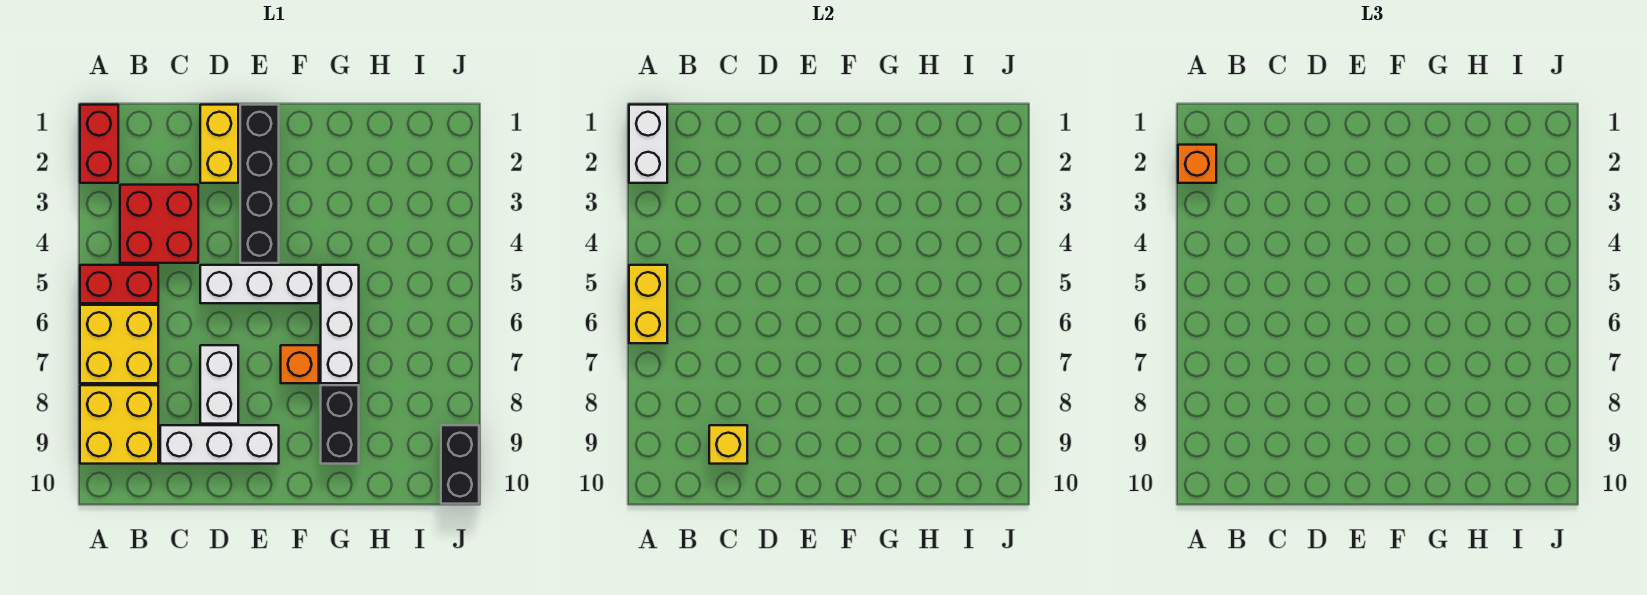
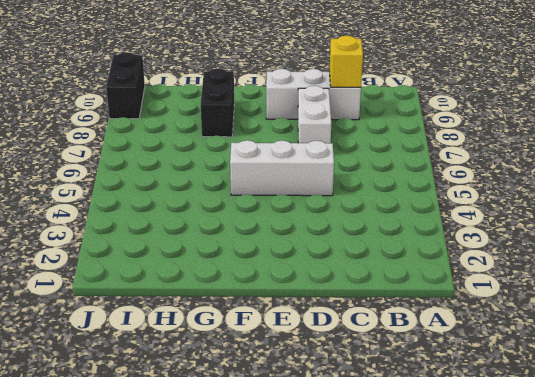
none -> red 1x2 brick [80,105,118,183]
none -> red 1x2 brick [80,265,158,303]
none -> yellow 2x2 brick [80,305,158,383]

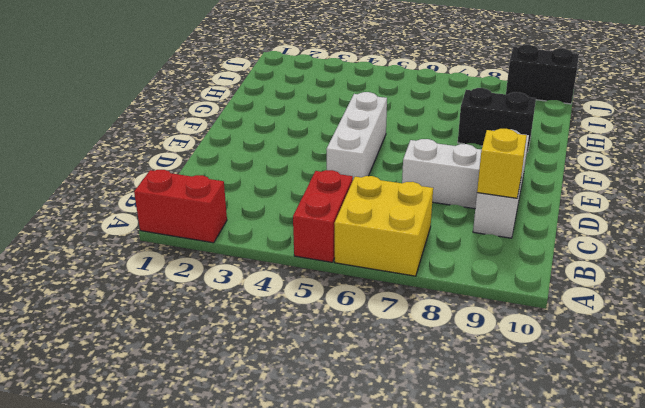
none -> yellow 2x2 brick [80,385,158,464]
none -> red 2x2 brick [120,185,198,263]
none -> yellow 1x2 brick [200,105,238,183]

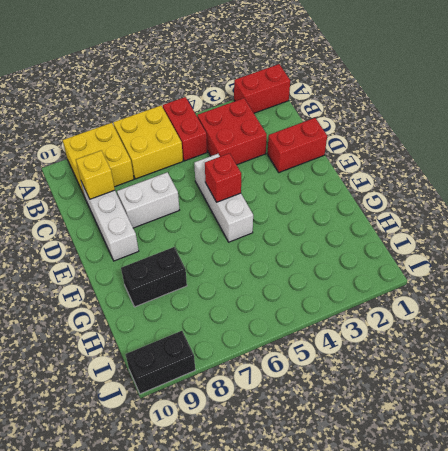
red 1x2 brick [267,118,327,172] -> yellow 1x2 brick [200,105,238,183]
red 1x1 brick [205,153,241,202] -> none
none -> black 1x4 brick [240,105,279,263]
none -> orange 1x1 brick [281,345,319,383]
none -> white 1x3 brick [321,265,359,383]

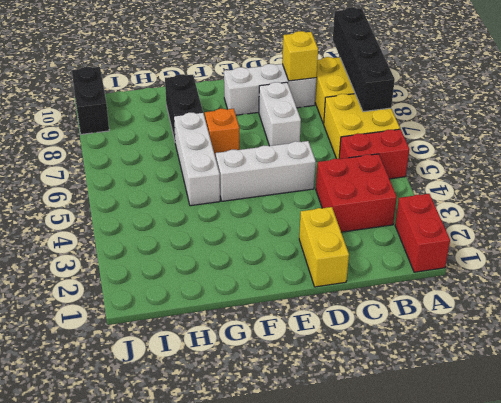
black 1x4 brick [333,7,395,112] -> black 1x4 brick moved to [240,105,279,263]
none -> white 1x2 brick [629,105,667,183]
none -> yellow 1x2 brick [629,265,667,343]
none -> orange 1x1 brick [1178,145,1216,183]

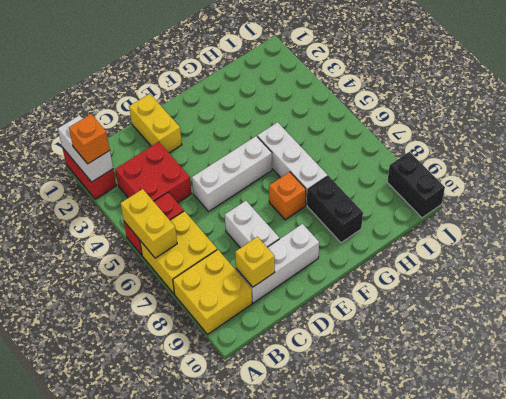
none -> black 1x4 brick [240,105,279,263]

